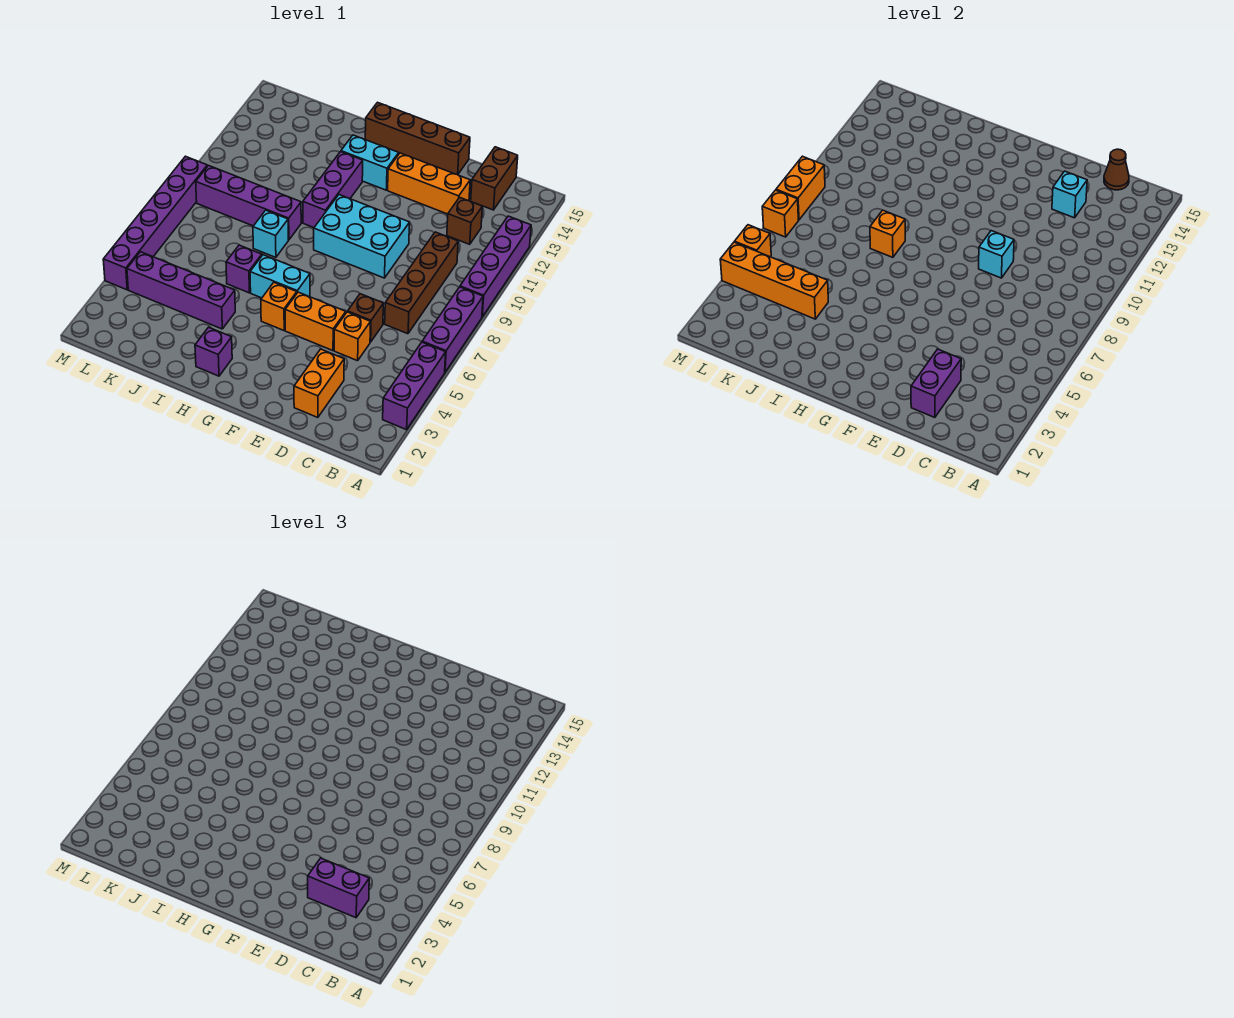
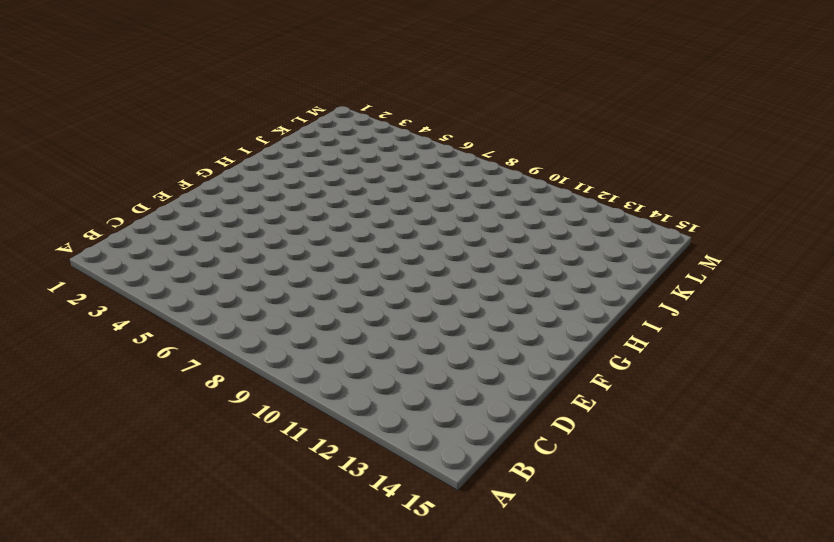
none -> purple 1x3 brick [383,342,446,430]
none -> purple 1x3 brick [422,287,483,372]
none -> purple 1x4 brick [460,216,531,317]
none -> brown 1x4 brick [385,232,458,334]

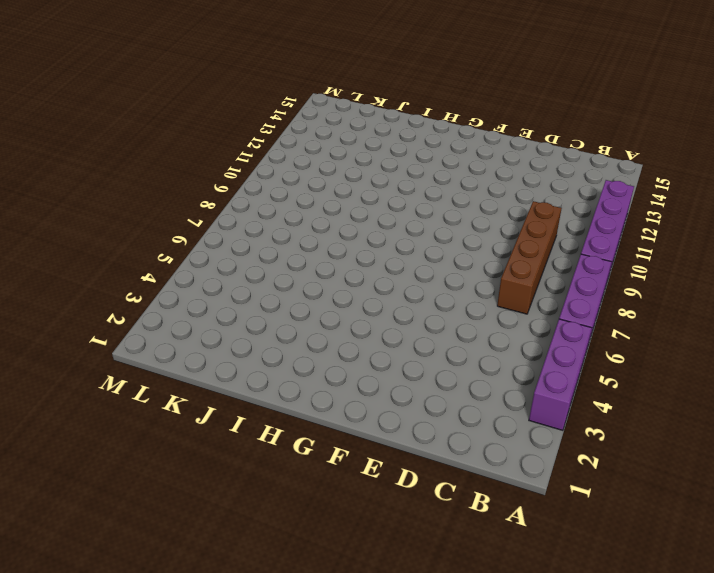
none -> brown 1x1 brick [447,197,482,244]
none -> brown 1x2 brick [471,147,518,210]
none -> orange 1x2 brick [294,349,344,418]
none -> orange 1x1 brick [334,312,371,361]

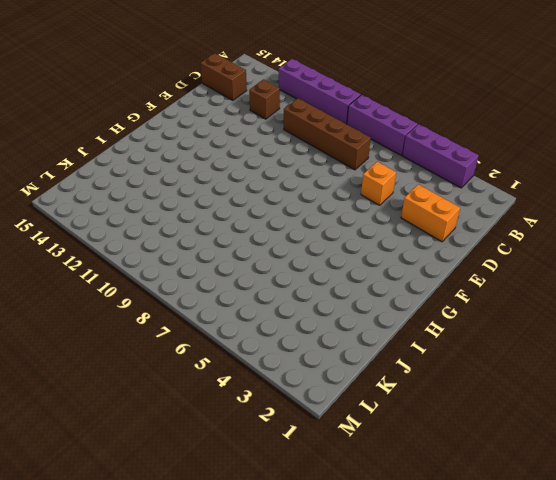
none -> brown 1x1 brick [348,294,383,342]
none -> orange 1x3 brick [388,153,470,214]
none -> orange 1x2 brick [285,292,346,351]
none -> cyan 2x3 brick [314,195,410,278]

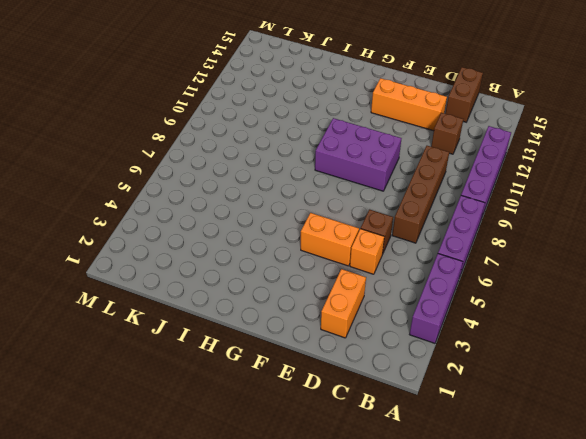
purple 2x3 brick [315,118,402,191] -> cyan 2x3 brick [314,195,410,278]
none -> brown 1x4 brick [365,102,470,175]
none -> orange 1x1 brick [261,283,297,330]
none -> cyan 1x2 brick [250,255,310,298]
none -> cyan 1x2 brick [341,135,399,190]

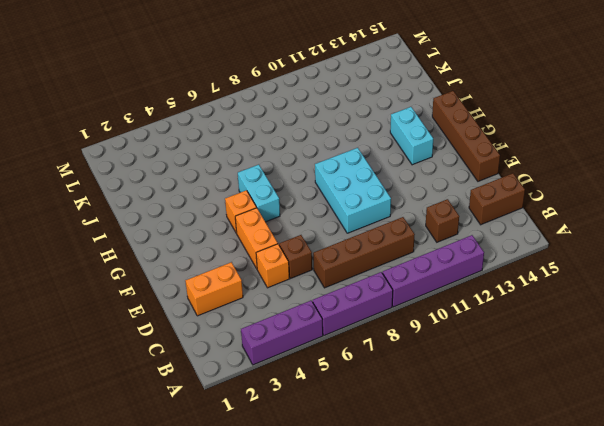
none -> orange 1x3 brick [388,153,470,214]
none -> purple 1x1 brick [195,327,232,376]
none -> purple 1x3 brick [303,152,363,228]
none -> purple 1x4 brick [127,252,235,329]

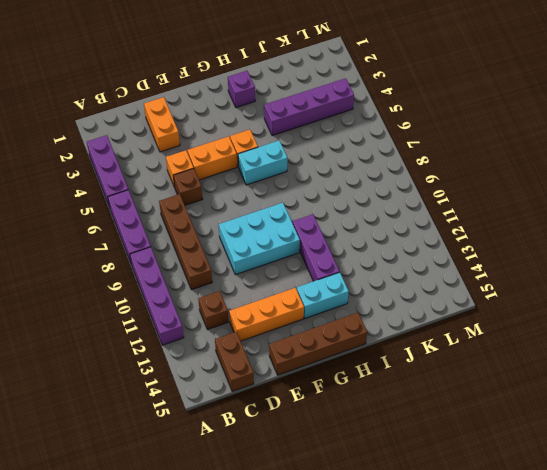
none -> purple 1x1 brick [226,245,262,293]
none -> cyan 1x1 brick [253,210,288,257]
none -> purple 1x4 brick [196,165,301,240]
none -> purple 1x6 brick [103,156,207,290]

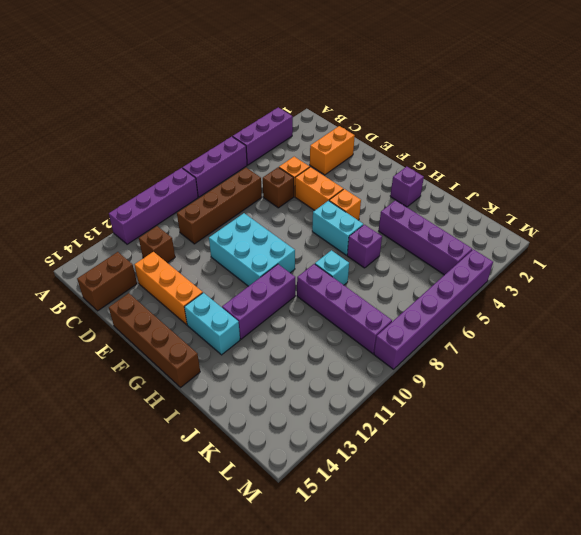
none -> brown 1x1 cone [1104,149,1129,190]
none -> purple 1x2 brick [911,349,961,418]
none -> cyan 1x1 brick [1052,171,1087,218]
none -> cyan 1x1 brick [979,231,1014,278]

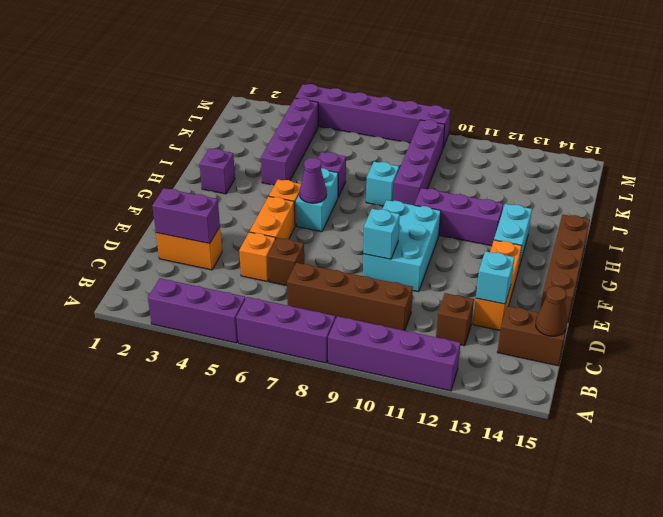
purple 1x1 cone [299,158,327,203] -> none
none -> orange 1x1 brick [870,210,905,257]
none -> orange 1x4 brick [720,242,828,319]
none -> orange 1x1 brick [735,225,771,257]
none -> orange 1x1 brick [762,190,799,237]

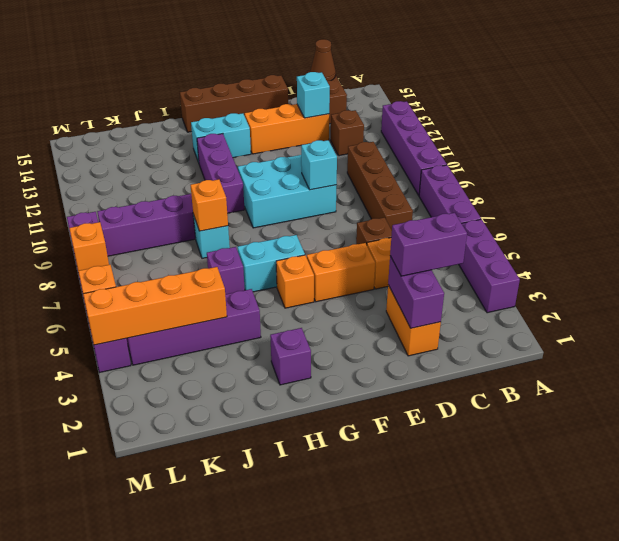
none -> orange 1x2 brick [776,156,825,220]

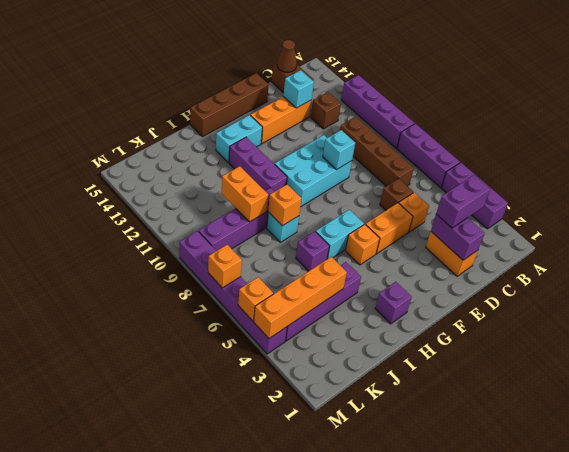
orange 1x2 brick [222,166,268,222] -> orange 1x2 brick moved to [776,156,825,220]

